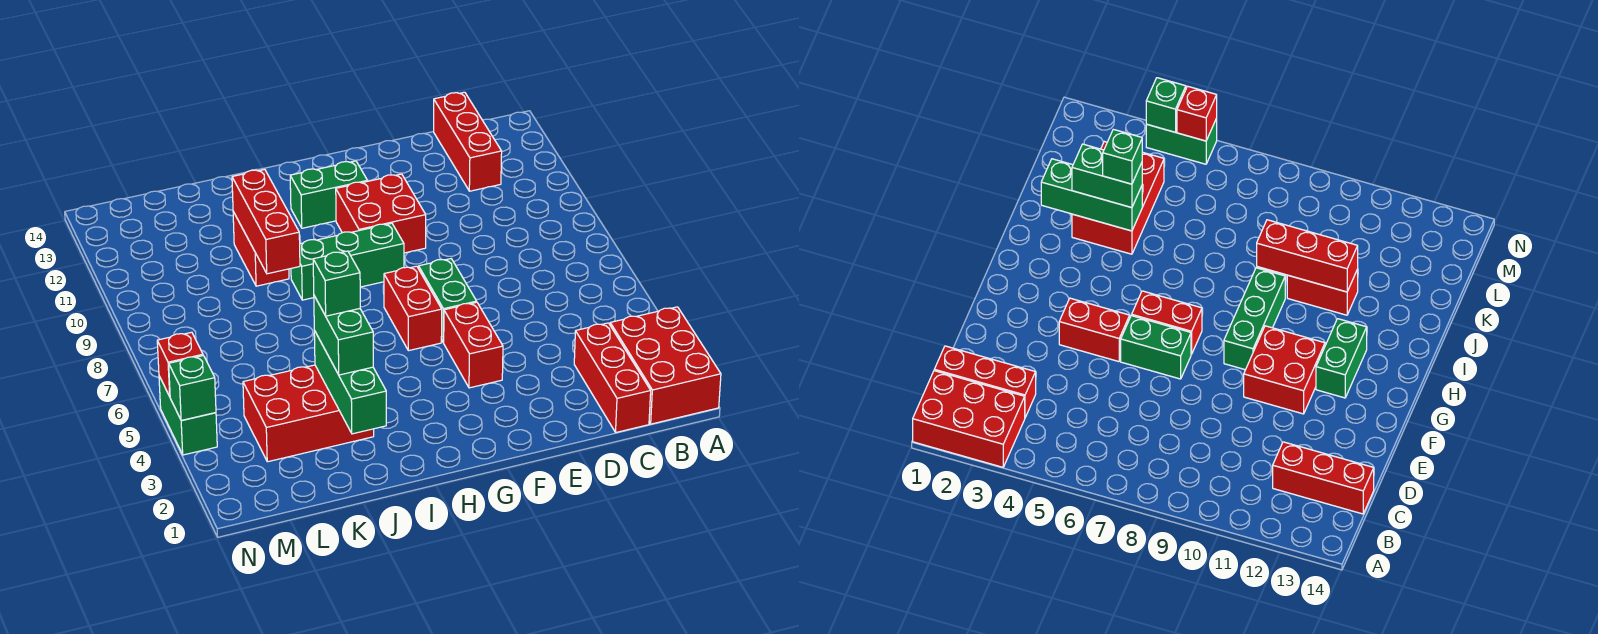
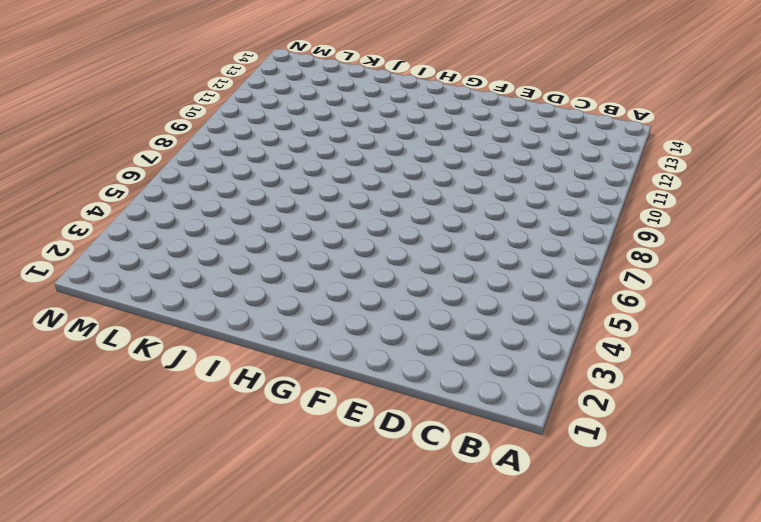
none -> red 2x3 brick [610,307,721,424]
none -> red 1x3 brick [574,323,651,432]
none -> red 1x3 brick [434,92,502,191]

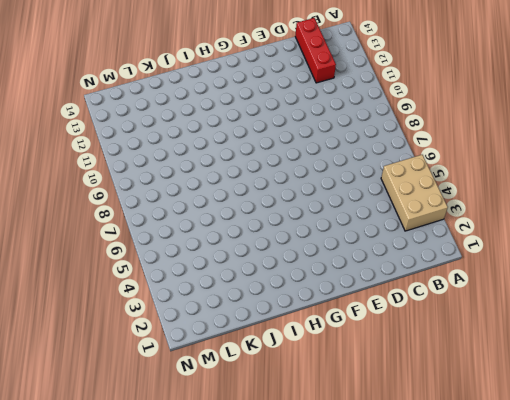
tan 2x3 brick [381,155,448,231] -> red 2x3 brick [610,307,721,424]
none -> red 1x3 brick [574,323,651,432]
none -> red 1x2 brick [444,302,503,388]
none -> green 1x2 brick [419,259,477,343]

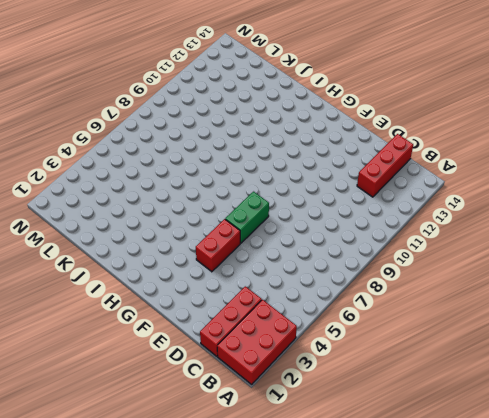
none -> red 2x2 brick [336,174,426,253]
none -> red 1x2 brick [384,266,442,351]
none -> green 1x3 brick [291,223,404,300]

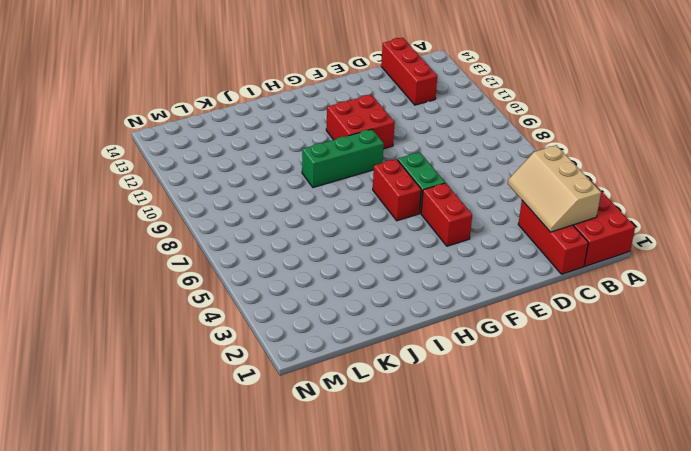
tan 2x3 slope [508,145,601,232] -> none
none -> green 1x2 brick [290,161,367,228]
none -> red 2x3 brick [243,365,374,462]
none -> red 1x2 brick [233,212,289,286]

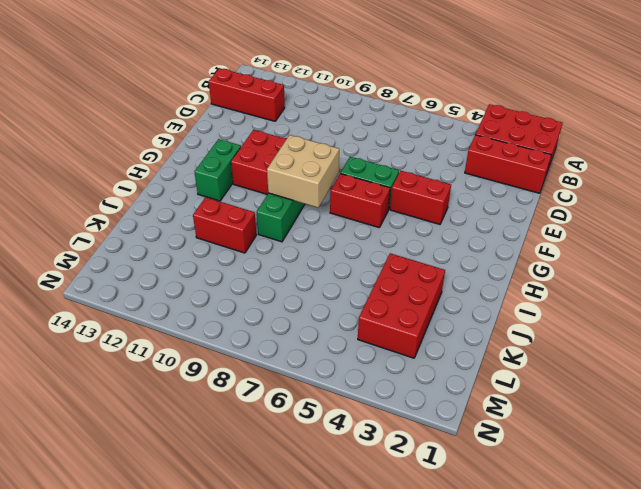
tan 2x2 brick [267,135,339,208] -> none
none -> green 1x2 brick [159,376,217,455]
none -> green 1x3 brick [314,331,386,434]
none -> red 1x3 brick [232,170,300,274]

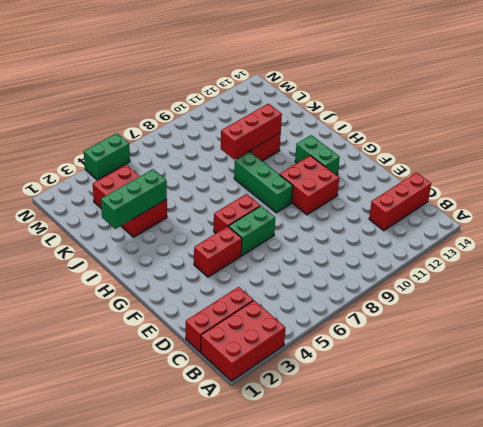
none -> green 1x1 brick [169,356,216,420]
none -> red 1x1 brick [157,332,203,396]
none -> green 1x2 brick [314,296,373,375]

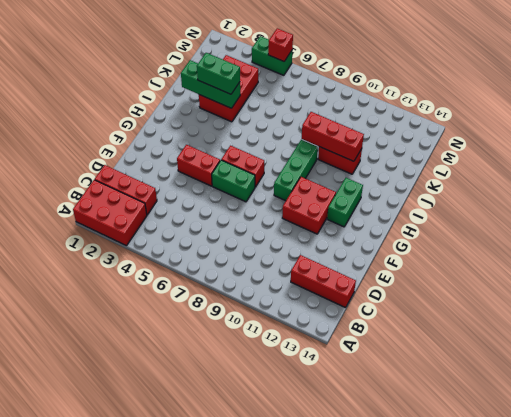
none -> green 1x1 brick [169,356,216,420]
none -> green 1x1 brick [313,251,360,316]

